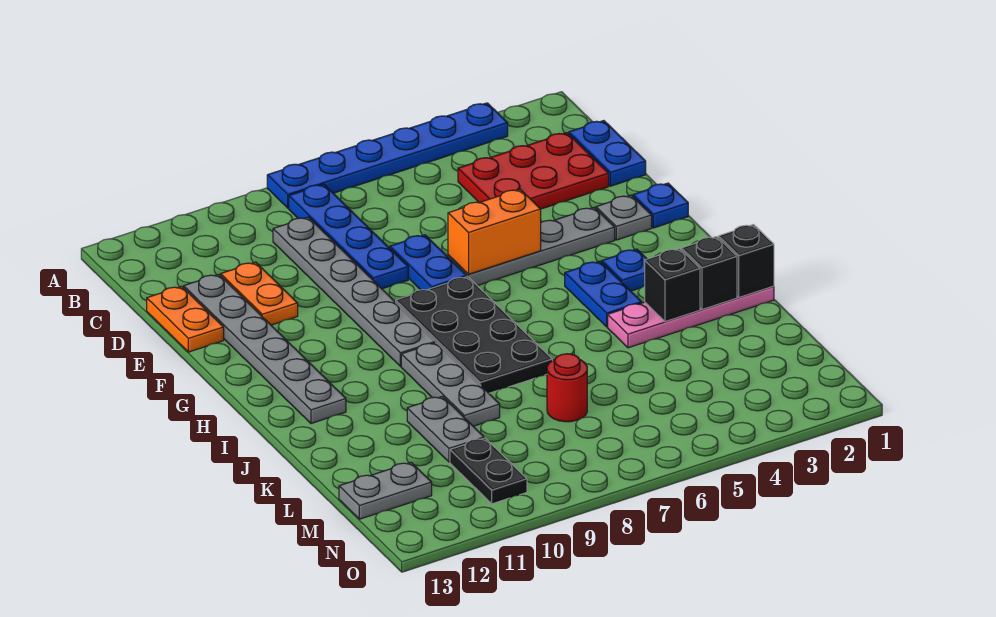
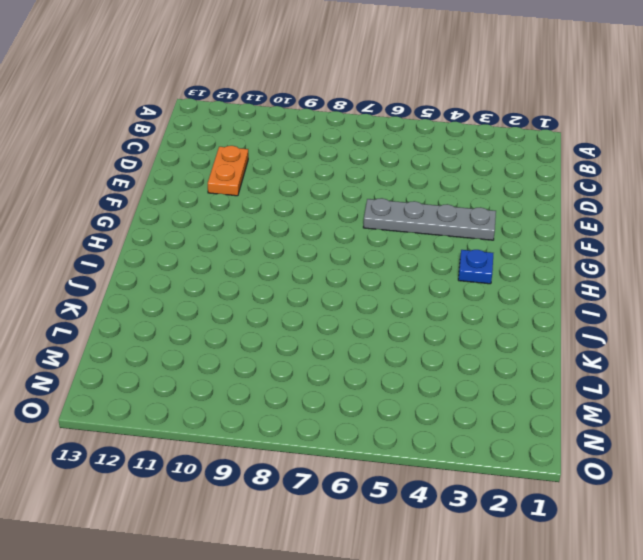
none -> blue 1x6 plate [267,103,508,208]
none -> blue 1x4 plate [289,184,408,289]
none -> blue 1x2 plate [569,121,646,186]

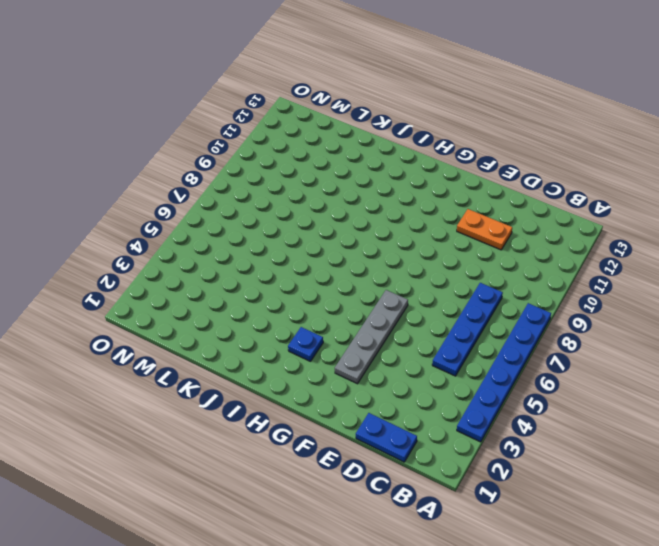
blue 1x4 plate [432,283,503,376] -> blue 1x4 plate turned to [289,184,408,289]
none -> red 2x3 plate [458,133,609,209]
none -> grey 1x6 plate [273,217,436,366]
none -> grey 1x6 plate [184,274,346,424]

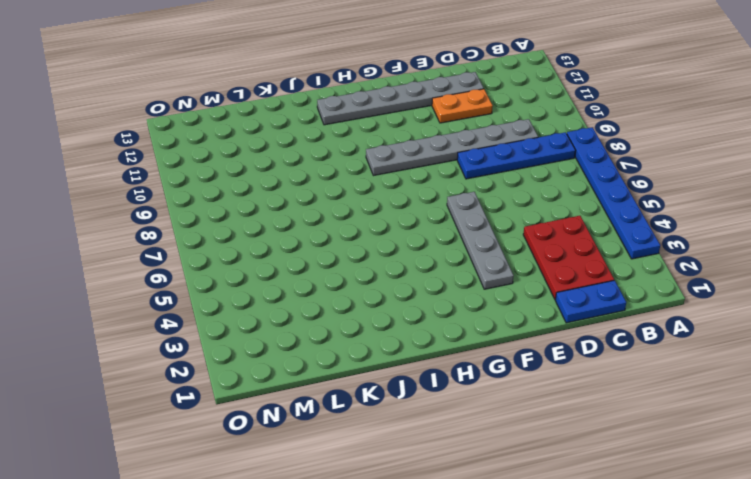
none -> orange 1x2 plate [147,286,224,352]
none -> blue 1x2 plate [390,235,467,290]
none -> blue 1x1 plate [633,183,688,228]

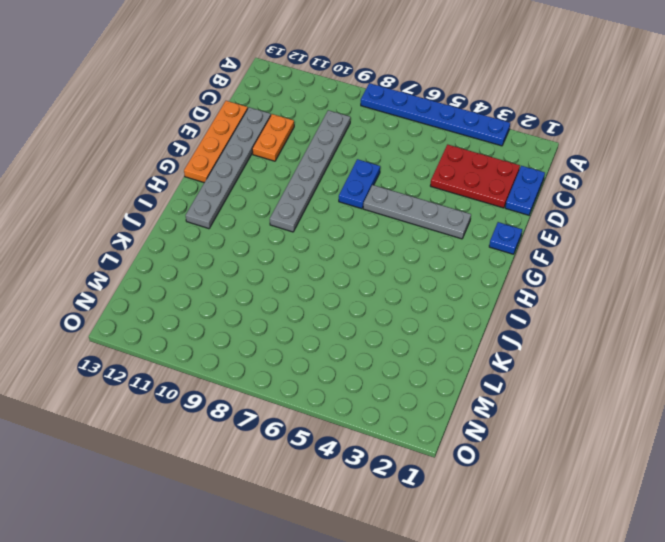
orange 1x4 plate [184,101,248,183] -> orange 1x2 plate [147,286,224,352]
none -> blue 1x4 plate [289,184,408,289]
none -> grey 1x1 plate [596,195,652,240]
none -> black 2x4 plate [396,277,552,393]

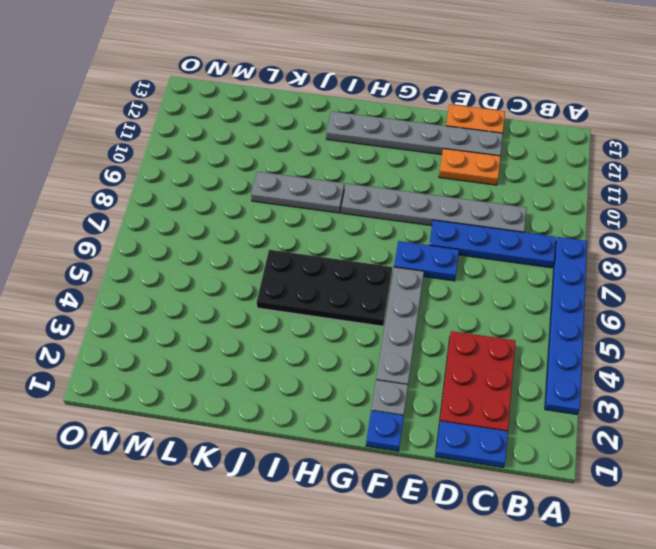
black 2x4 plate [257,250,392,326] -> black 2x4 plate moved to [396,277,552,393]
none -> blue 1x1 plate [602,249,647,291]
none -> blue 1x2 plate [565,261,642,327]
none -> pink 1x4 plate [608,286,774,348]

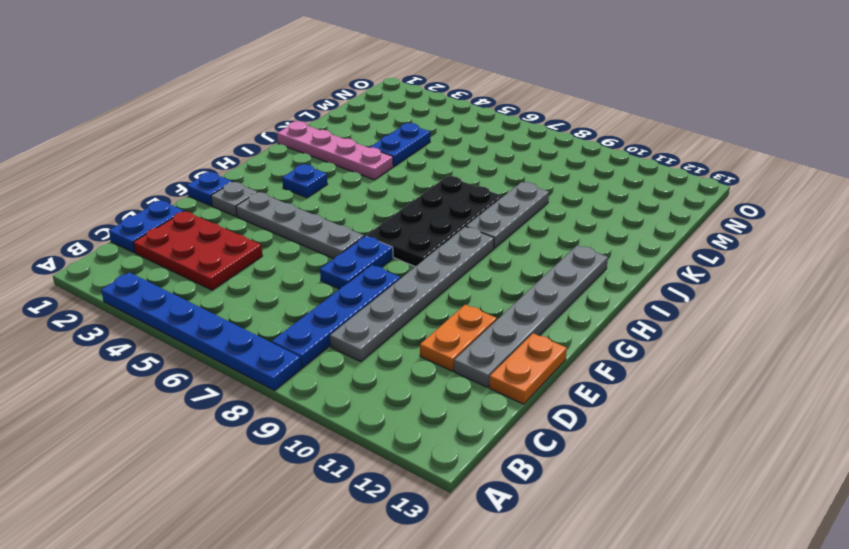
blue 1x2 plate [370,123,430,166] -> blue 1x2 plate moved to [565,261,642,327]
none -> grey 1x2 plate [407,396,484,462]
none -> red 1x1 round brick [547,354,587,422]
none -> black 1x2 plate [450,438,527,504]

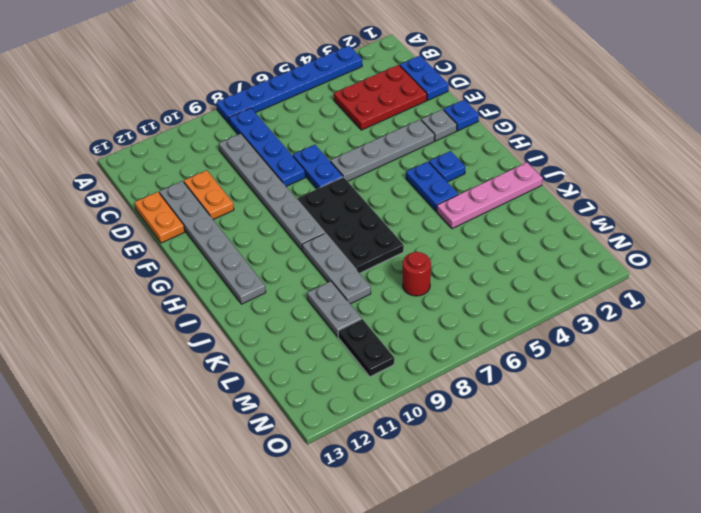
none -> grey 1x2 plate [339,462,432,519]
none -> orange 1x2 brick [448,189,541,274]
none -> black 1x1 brick [718,225,774,297]

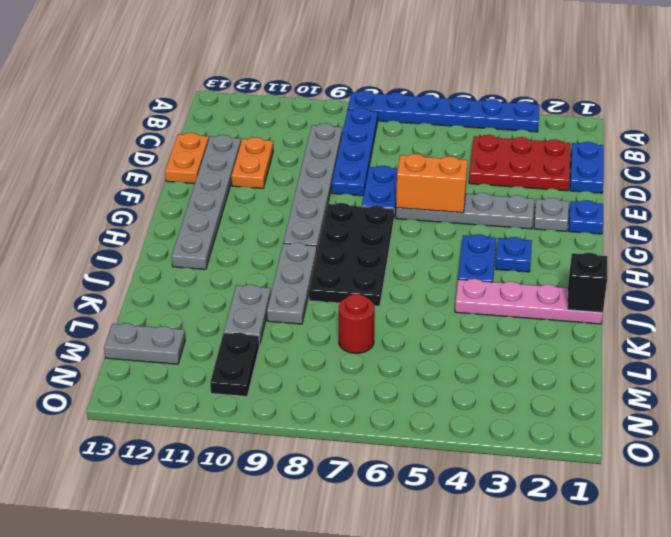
none -> black 1x1 brick [681,237,737,309]
none -> black 1x1 brick [645,249,700,322]

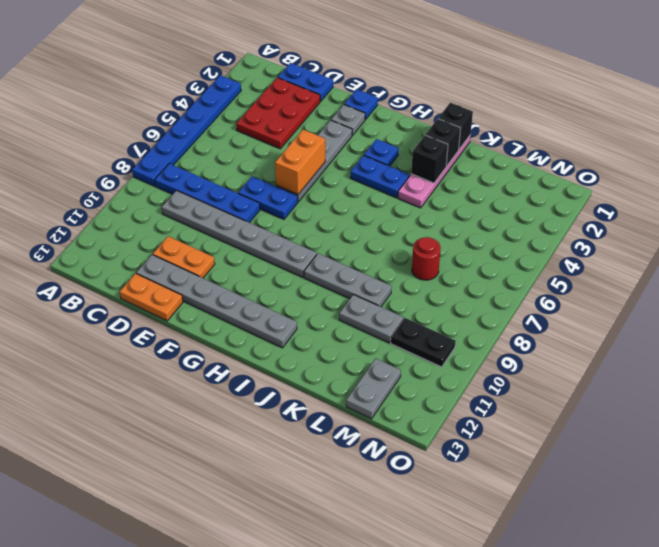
none -> black 2x4 plate [396,277,552,393]

